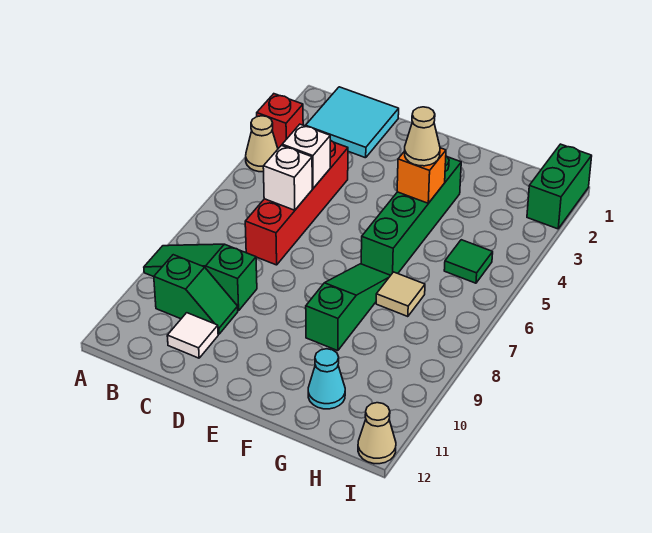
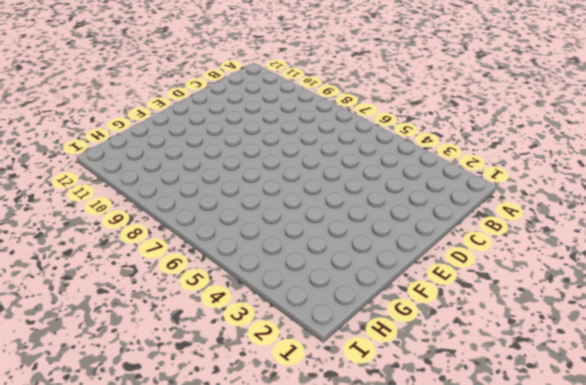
none -> red 1x1 brick [257,94,303,149]
none -> tan 1x1 cone [246,116,278,172]
none -> green 1x3 slope [144,244,257,311]

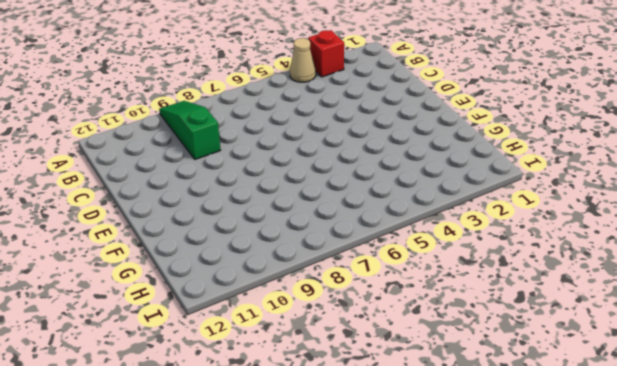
none -> cyan 2x2 tile [306,87,399,158]
none -> green 1x2 slope [154,255,238,334]
none -> red 1x4 brick [245,140,348,265]

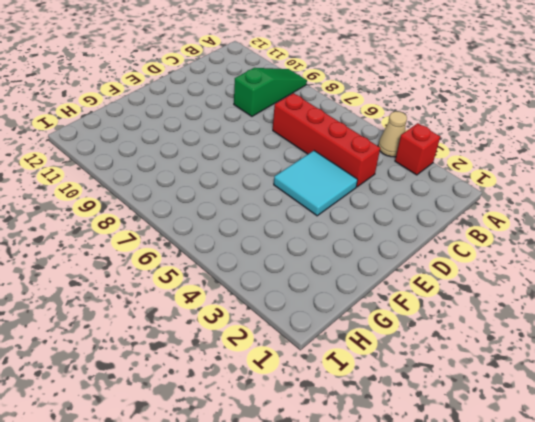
cyan 2x2 tile [274,151,358,216] -> cyan 2x2 tile moved to [306,87,399,158]
none -> green 1x2 slope [154,255,238,334]
none -> white 1x1 tile [167,313,218,358]
none -> green 1x4 brick [361,156,461,275]

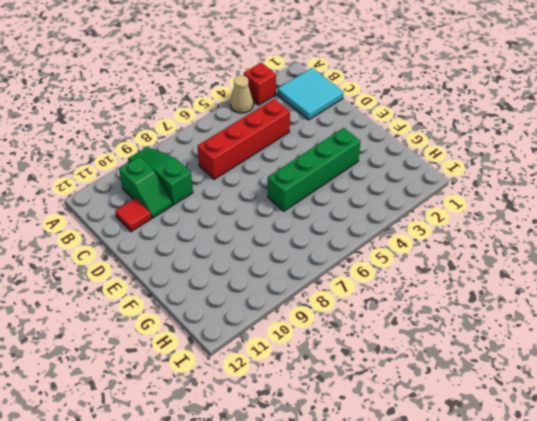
red 1x1 tile [115,198,151,232] -> white 1x1 tile [167,313,218,358]
none -> green 1x3 slope [306,264,391,351]
none -> tan 1x1 tile [376,272,425,317]
none -> cyan 1x1 cone [308,349,345,409]

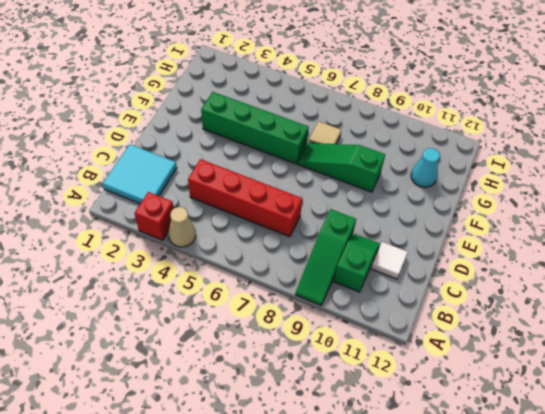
none -> green 1x1 tile [444,240,493,283]
none -> green 1x2 brick [527,144,592,229]
none -> tan 1x1 cone [358,403,396,464]

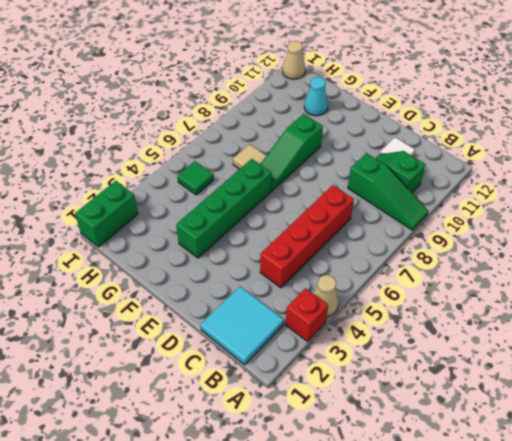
none -> white 1x1 brick [282,124,330,188]
none -> white 1x1 brick [263,145,312,210]
none -> orange 1x1 brick [397,148,446,203]

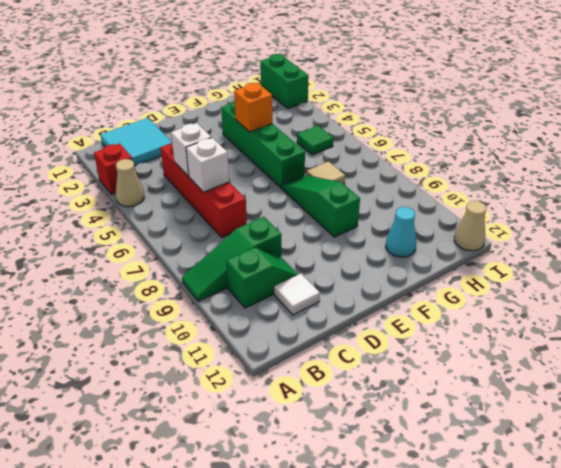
none -> tan 1x1 cone [405,107,440,166]

